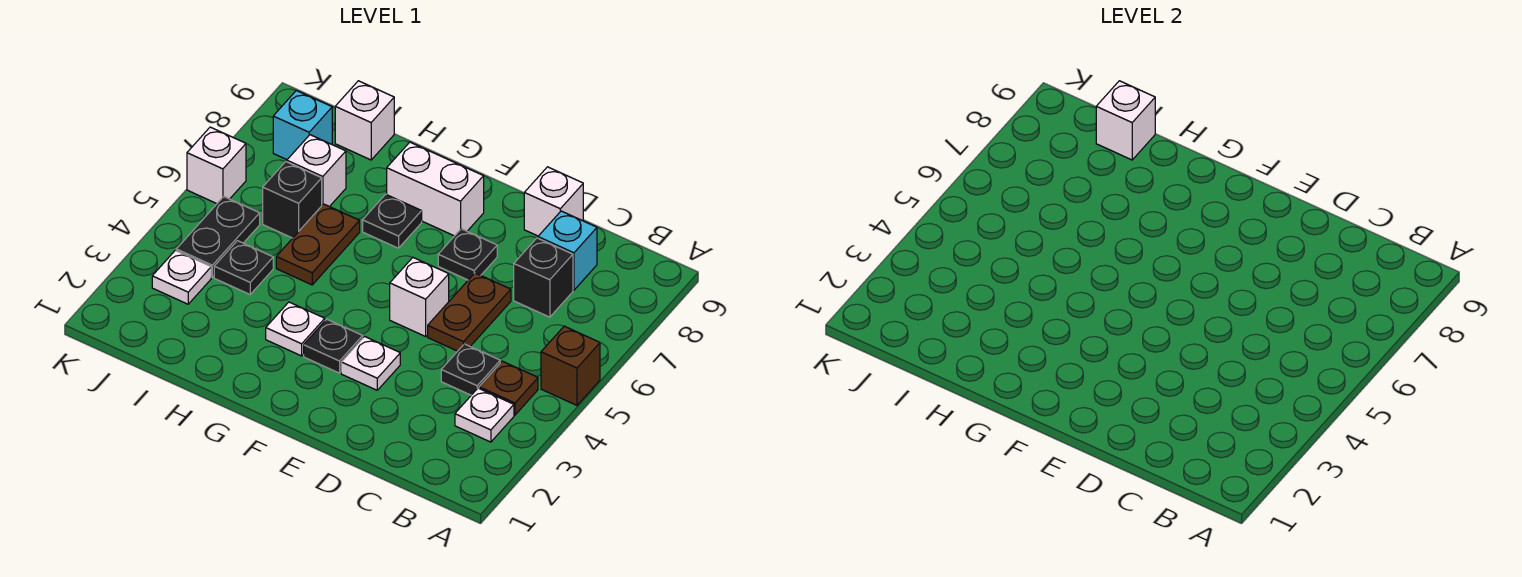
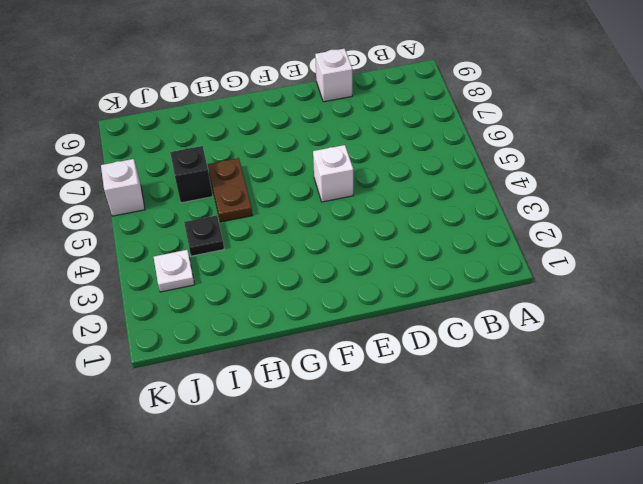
none -> brown 1x1 brick [541,326,600,405]
none -> white 1x1 plate [455,388,514,442]
none -> brown 1x1 plate [479,361,538,415]

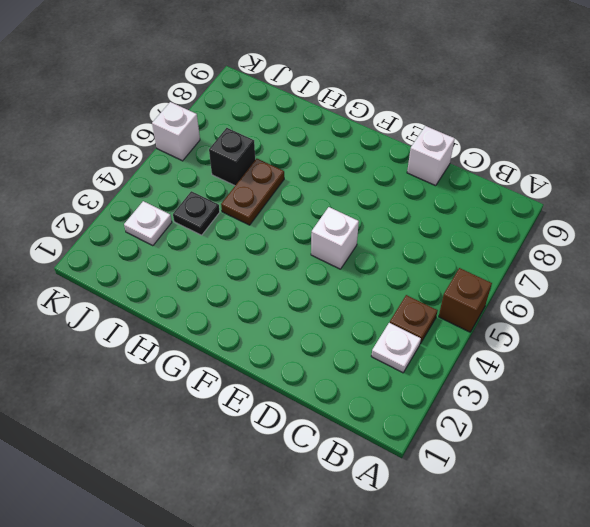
none -> black 1x1 plate [441,344,500,395]
none -> black 1x1 brick [514,238,573,317]
none -> cyan 1x1 brick [538,211,597,290]

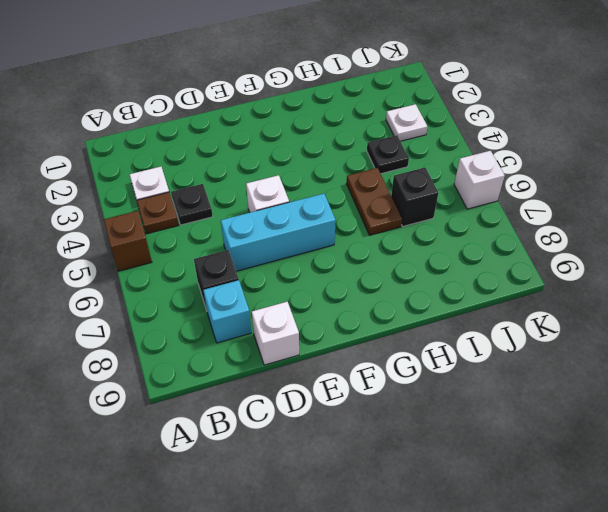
cyan 1x3 brick [221,194,336,271] -> brown 1x2 plate [428,273,511,351]
none -> white 1x1 plate [341,337,400,390]
none -> black 1x1 plate [438,229,497,280]
none -> black 1x1 plate [304,319,363,373]

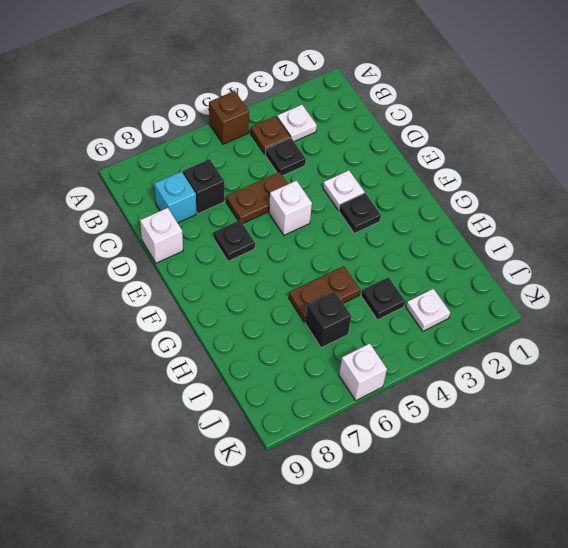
none -> white 1x2 brick [387,142,484,236]
none -> white 1x1 plate [266,302,325,356]
none -> black 1x1 plate [363,194,422,248]

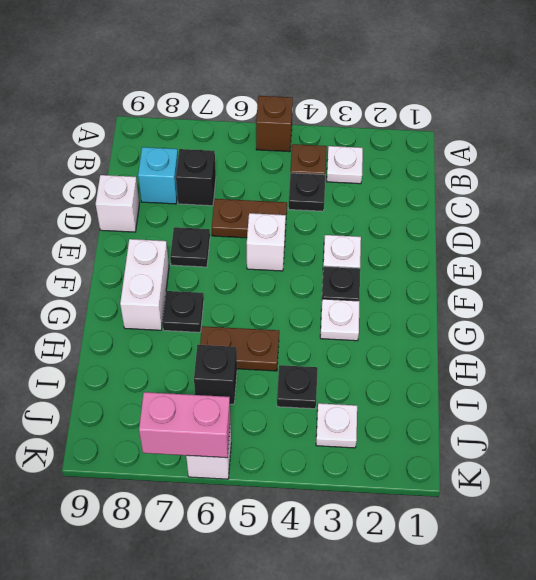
pink 1x2 brick [139,392,230,458] -> none
none -> white 1x1 brick [287,135,346,207]
none -> white 1x1 brick [335,81,394,160]
none -> black 1x2 plate [176,197,260,277]

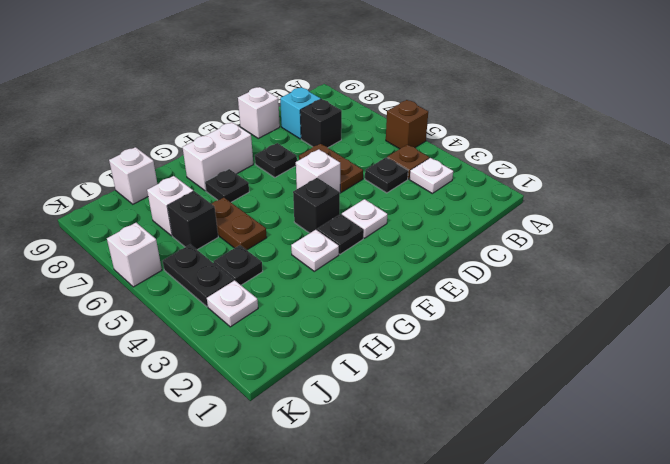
black 1x1 brick [293,178,340,233] -> none
none -> cyan 1x1 brick [273,91,332,160]
none -> white 1x1 brick [1096,81,1155,160]

